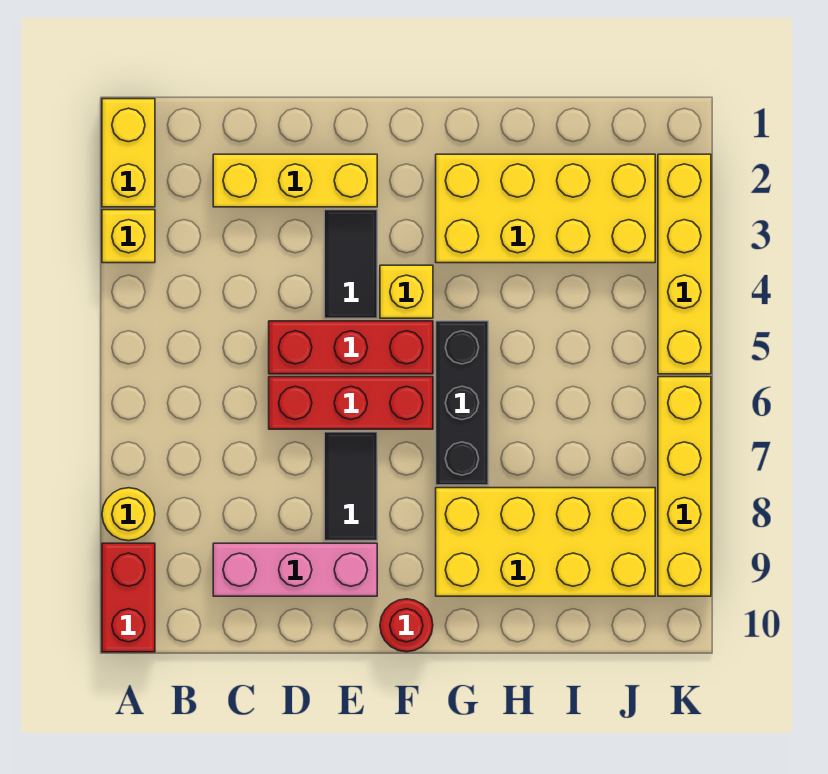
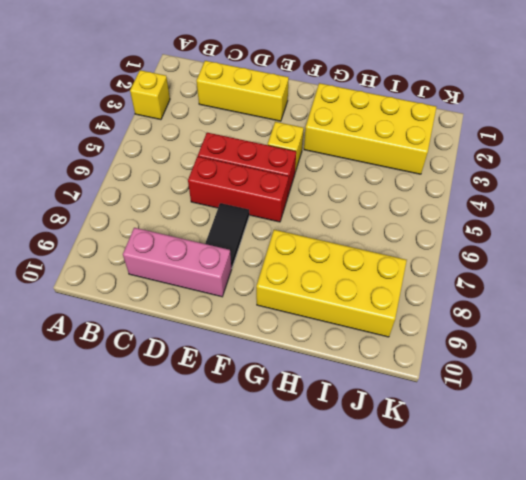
none -> yellow 1x2 brick [102,99,155,207]
none -> yellow 1x1 round brick [102,488,155,541]
none -> red 1x2 brick [102,543,155,652]

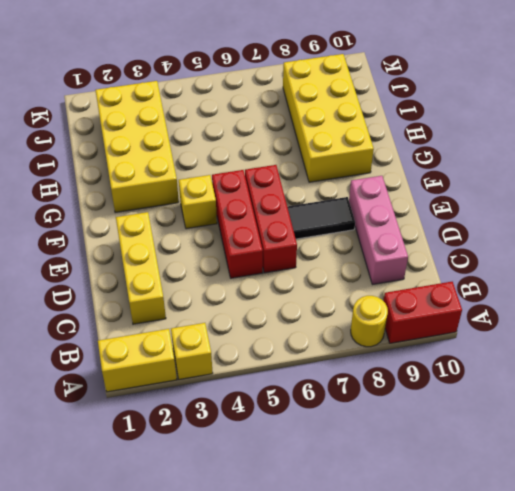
none -> black 1x2 tile [324,210,377,318]
none -> red 1x1 round brick [380,599,433,652]
none -> black 1x3 brick [436,321,488,485]

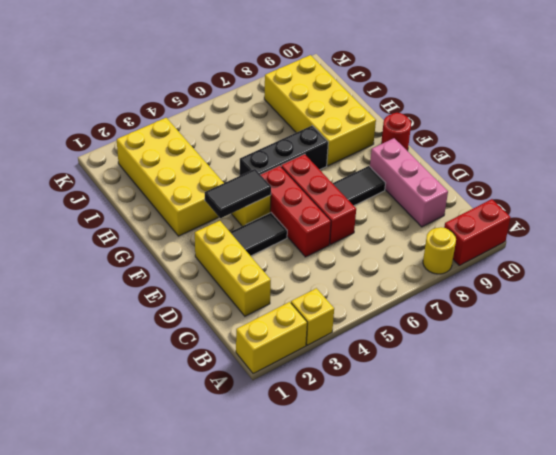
black 1x2 tile [205,169,271,218] -> none
none -> yellow 1x4 brick [658,154,711,374]
none -> yellow 1x4 brick [658,377,711,596]

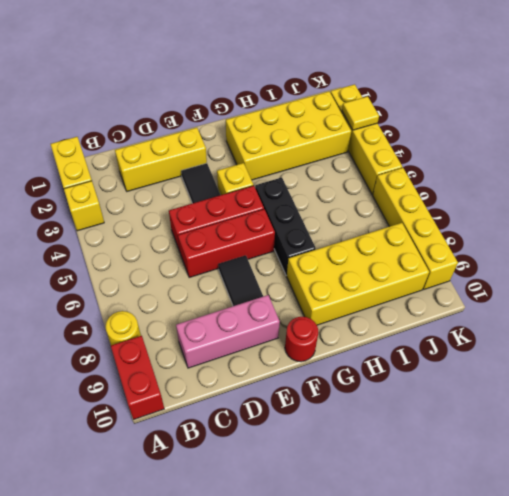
yellow 1x1 tile [342,96,379,130] -> none

